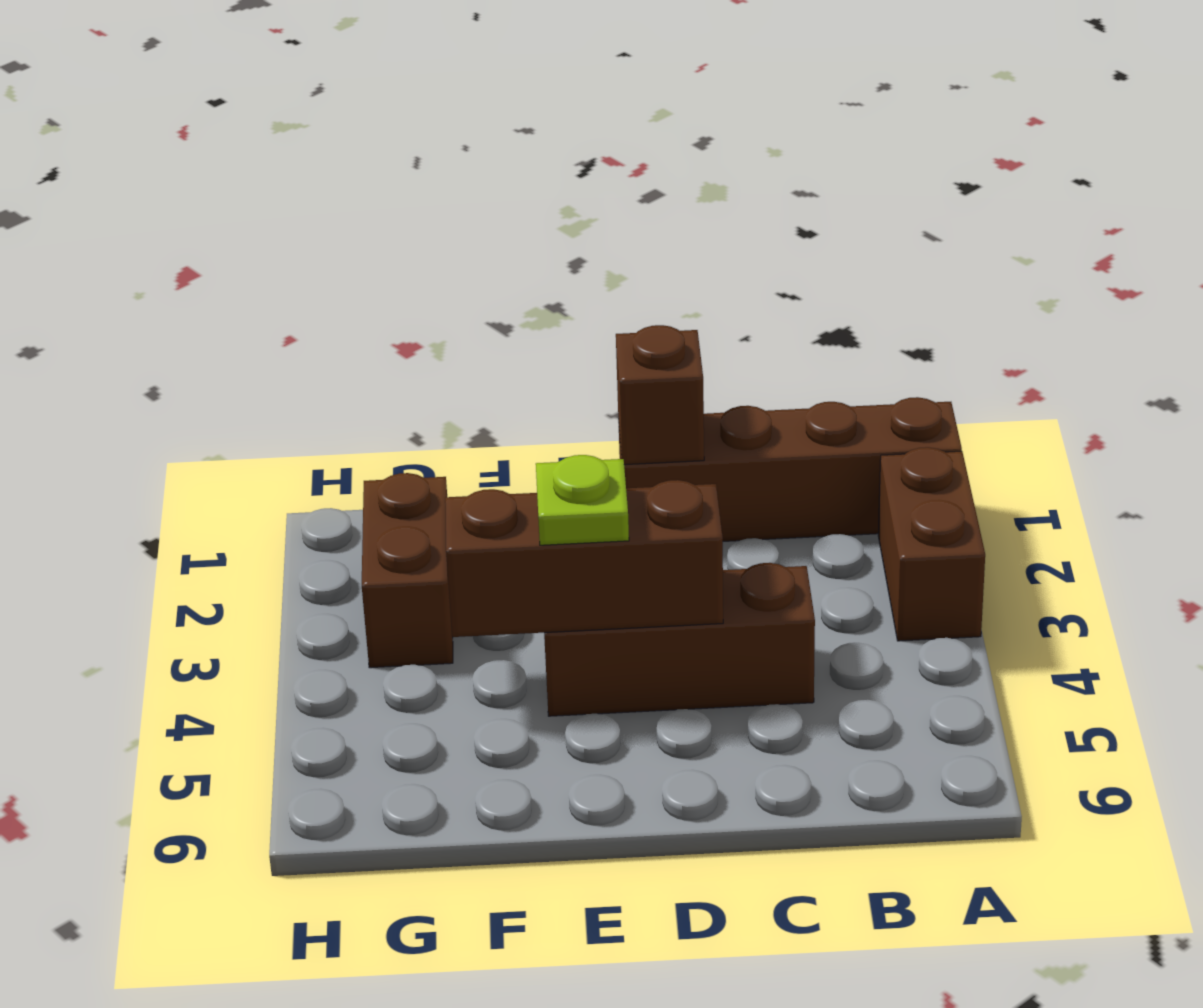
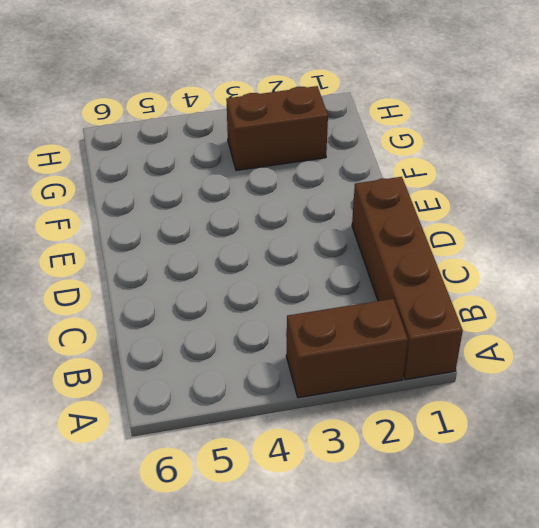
none -> brown 1x3 brick [544,563,815,716]
none -> brown 1x1 brick [616,325,704,465]

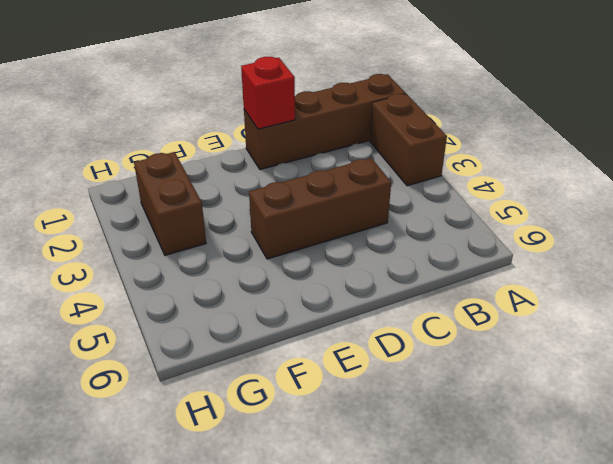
red 1x1 brick [241,57,295,129] -> brown 1x1 brick [616,325,704,465]
none -> brown 1x3 brick [445,480,723,637]
none -> lime 1x1 plate [536,455,629,545]

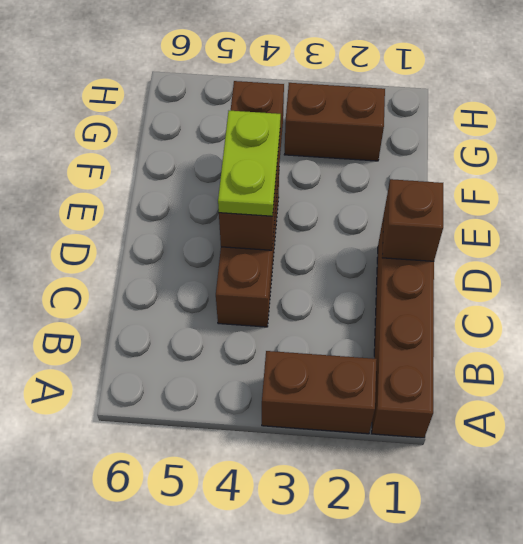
lime 1x2 plate [218,111,281,216] -> lime 1x1 plate [536,455,629,545]

